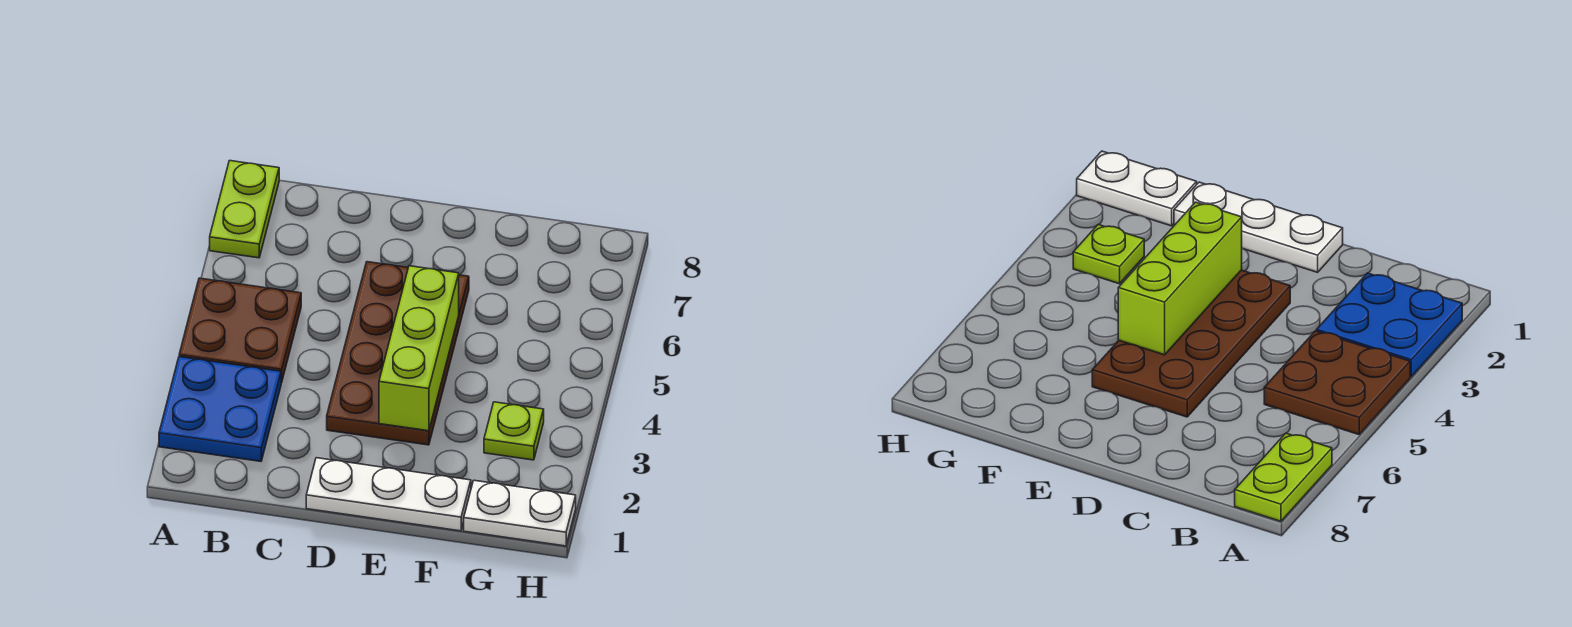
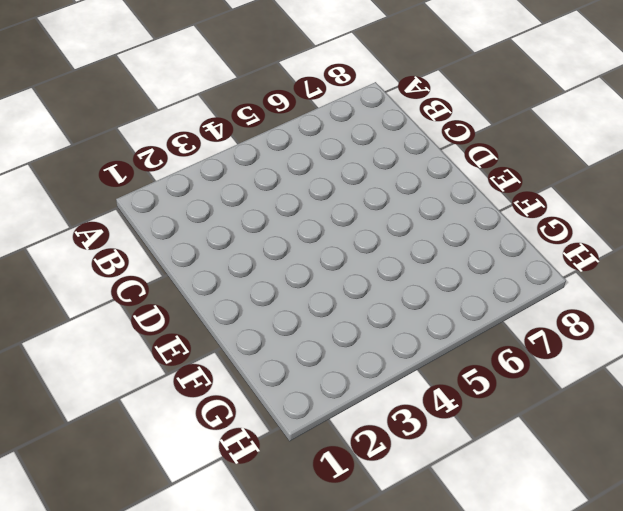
none -> blue 2x2 plate [159,357,281,461]
none -> brown 2x2 plate [179,278,301,383]

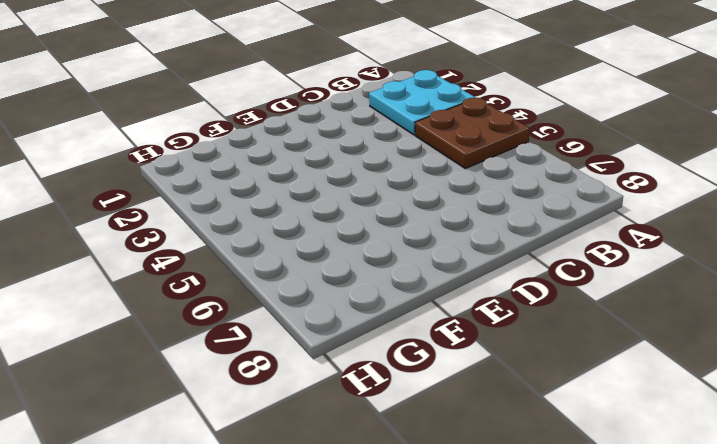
cyan 2x2 plate [369,70,475,135] -> blue 2x2 plate [159,357,281,461]
none -> lime 1x2 plate [210,161,279,258]
none -> white 1x3 plate [306,458,471,531]

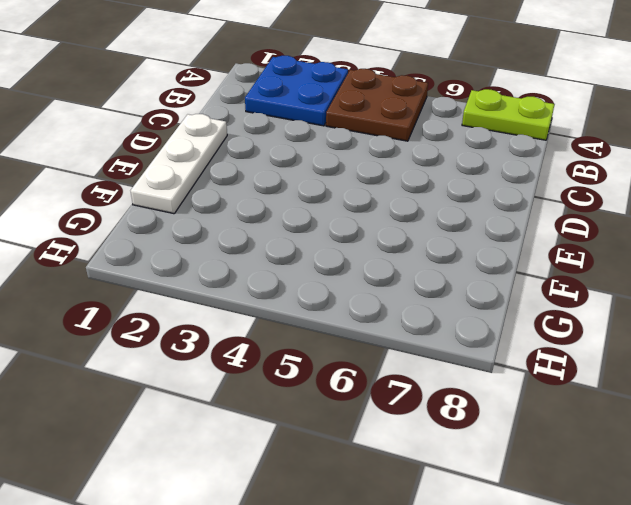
none -> brown 2x4 plate [327,262,469,445]
none -> white 1x2 plate [464,480,576,546]

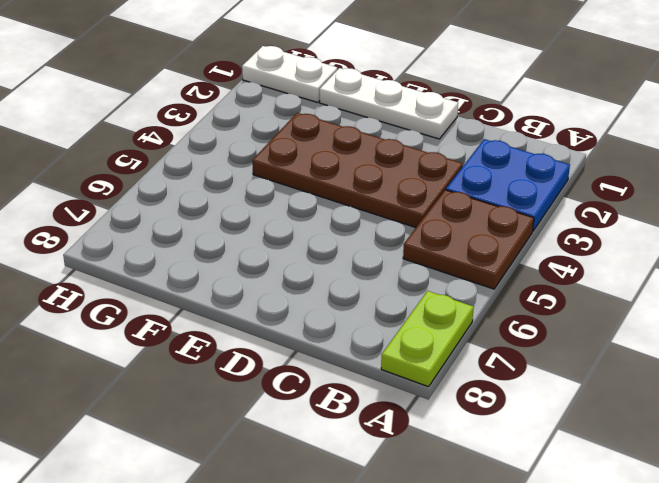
brown 2x4 plate [252,113,463,228] -> brown 2x4 plate turned to [327,262,469,445]
none -> lime 1x1 plate [484,402,544,460]
none -> lime 1x3 brick [379,266,459,431]

